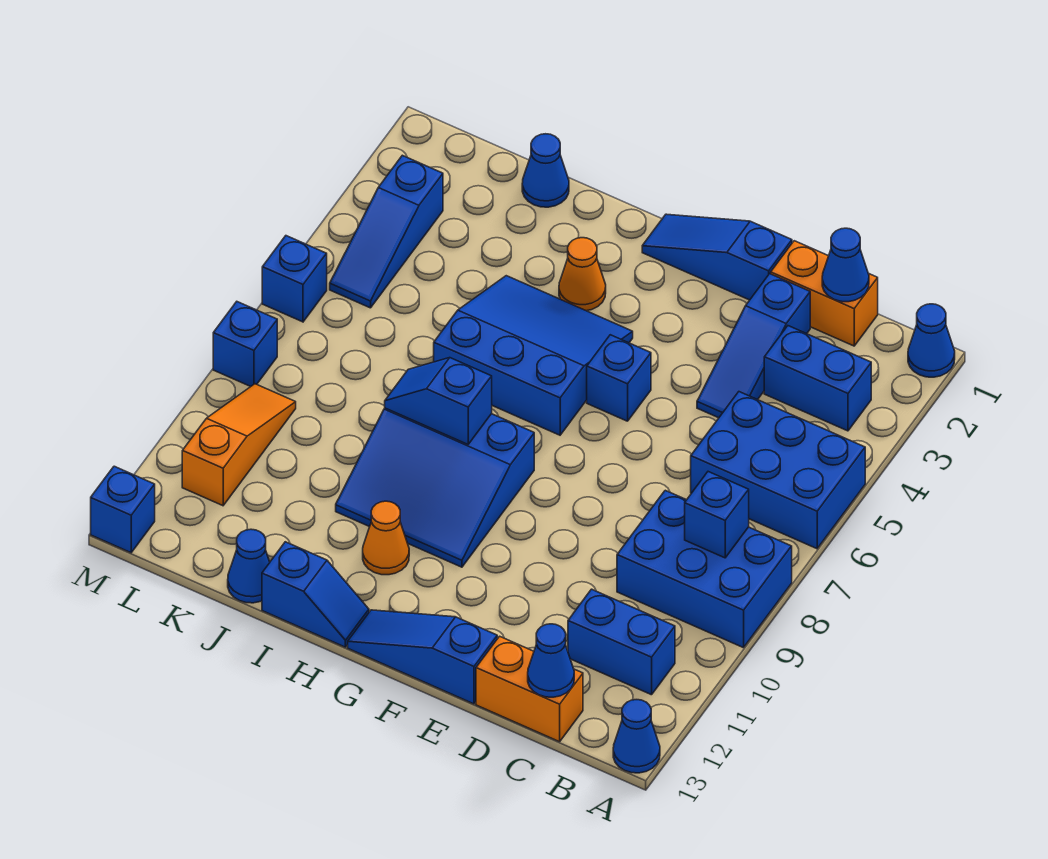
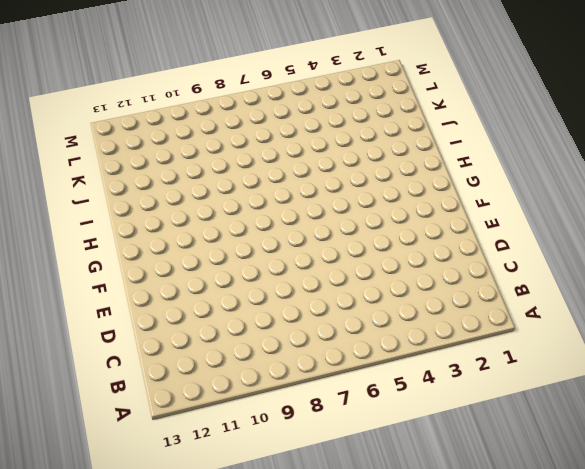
none -> blue 1x1 cone [908,304,955,377]
none -> blue 2x3 brick [691,392,865,549]
none -> blue 2x3 brick [617,490,792,648]

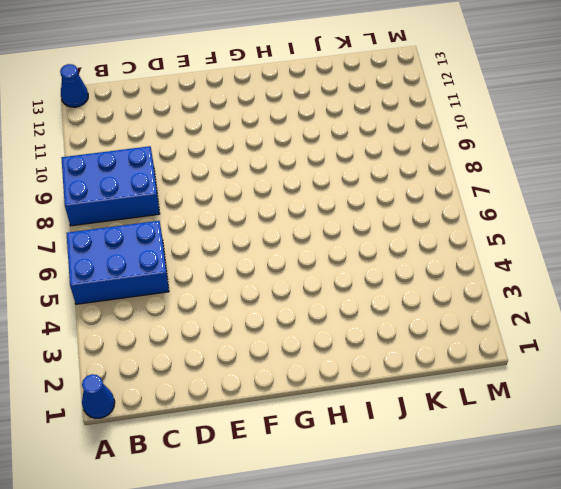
none -> blue 1x2 brick [764,326,871,431]
none -> blue 1x2 brick [568,589,675,695]
none -> orange 1x2 brick [771,241,878,346]

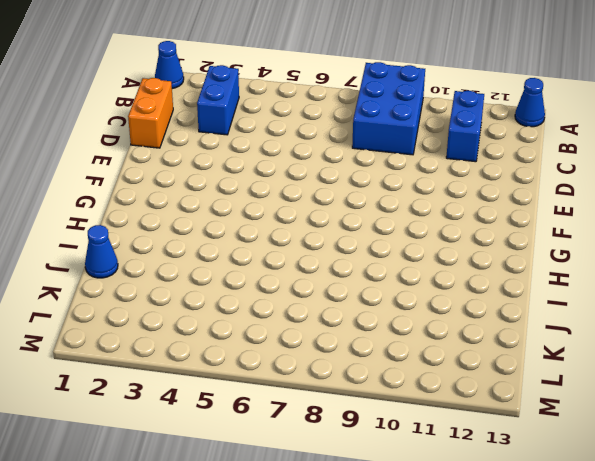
none -> blue 2x3 brick [691,392,865,549]
none -> orange 1x2 brick [476,636,583,742]
none -> blue 1x3 slope [697,274,810,418]

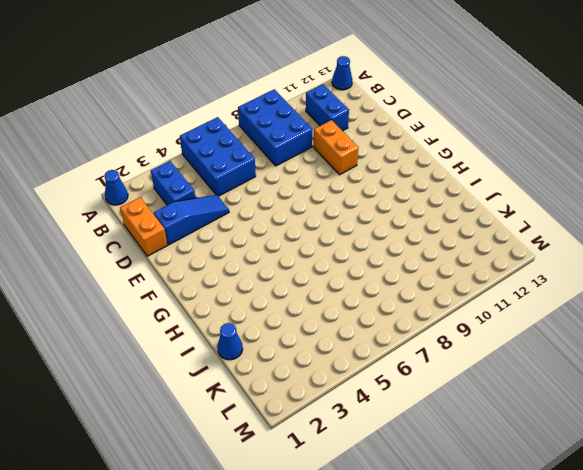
orange 1x2 brick [313,120,359,175] -> orange 1x2 brick moved to [476,636,583,742]
none -> blue 1x3 slope [642,214,792,300]
none -> blue 1x3 slope [348,610,497,704]
none -> blue 1x1 brick [587,335,651,421]

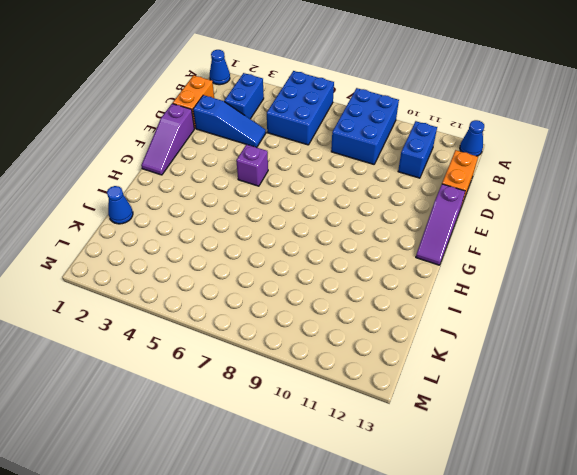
purple 1x3 slope [141,104,194,175] -> blue 1x3 slope [642,214,792,300]
purple 1x3 slope [416,184,465,265] -> blue 1x3 slope [348,610,497,704]
purple 1x1 brick [236,144,268,186] -> blue 1x1 brick [587,335,651,421]
none -> blue 3x3 slope [434,276,633,435]
none -> blue 3x3 slope [336,408,534,567]
none -> orange 1x1 cone [559,238,606,311]

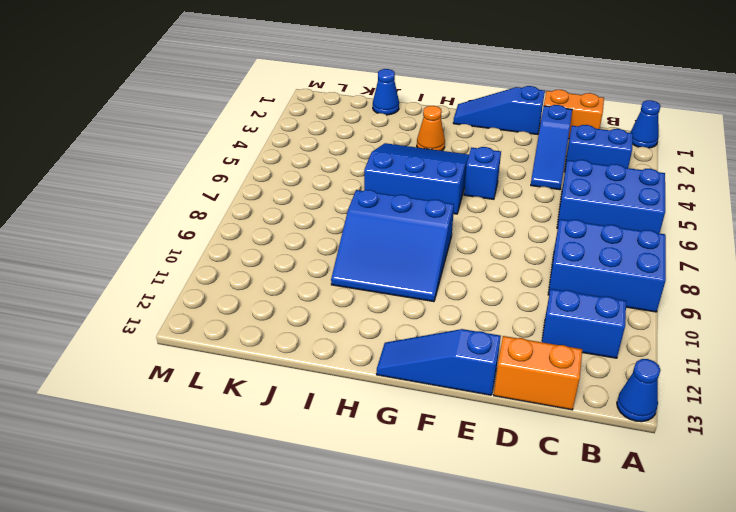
none -> orange 1x1 cone [363,501,409,575]
none -> blue 1x2 slope [262,542,369,647]
none -> blue 1x1 cone [228,529,270,603]

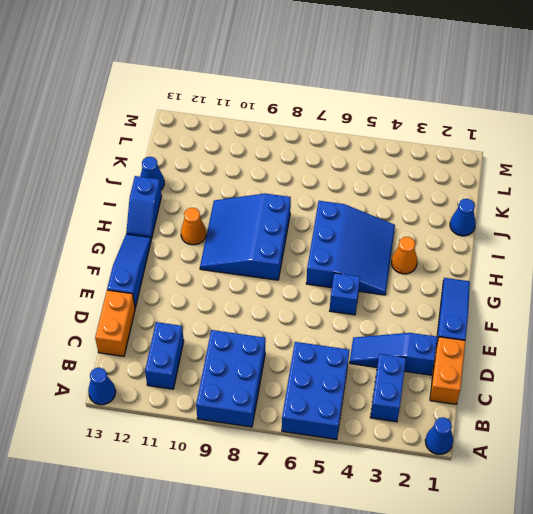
none -> blue 1x3 slope [330,155,443,308]
none -> orange 1x3 slope [182,384,296,506]
none -> blue 1x1 brick [262,236,327,322]

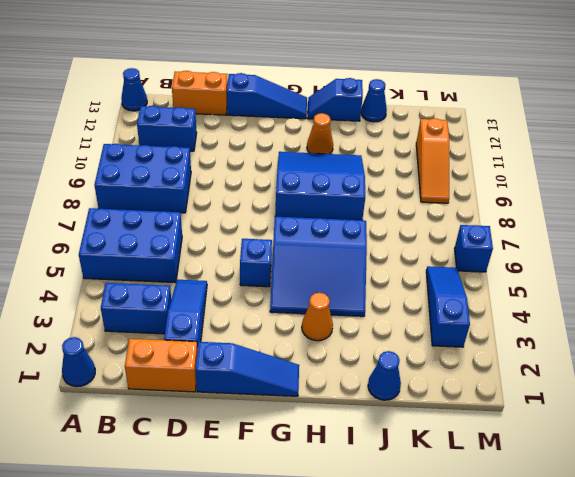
none -> blue 1x1 brick [213,302,277,387]
none -> blue 1x1 brick [91,466,155,553]
none -> blue 1x1 brick [685,472,749,558]

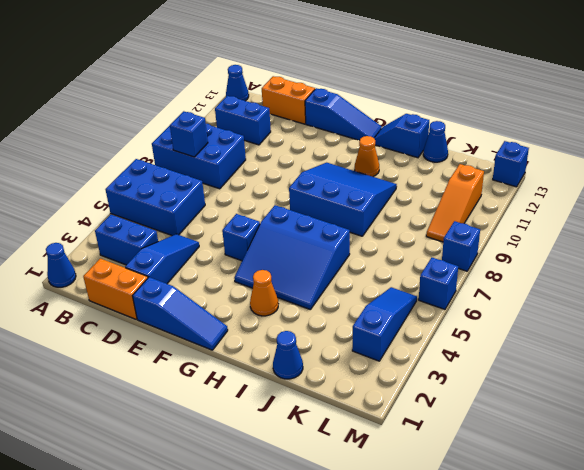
none -> blue 1x1 cone [822,228,869,302]
none -> blue 1x1 cone [528,624,574,697]
none -> blue 1x2 slope [385,358,492,444]

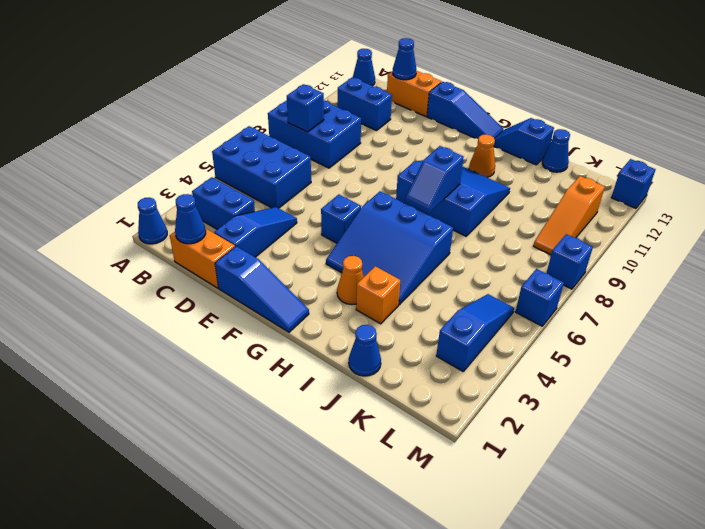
blue 1x2 slope [405,146,464,214] -> blue 1x2 slope turned to [385,358,492,444]
orange 1x1 brick [356,266,400,324] -> none

